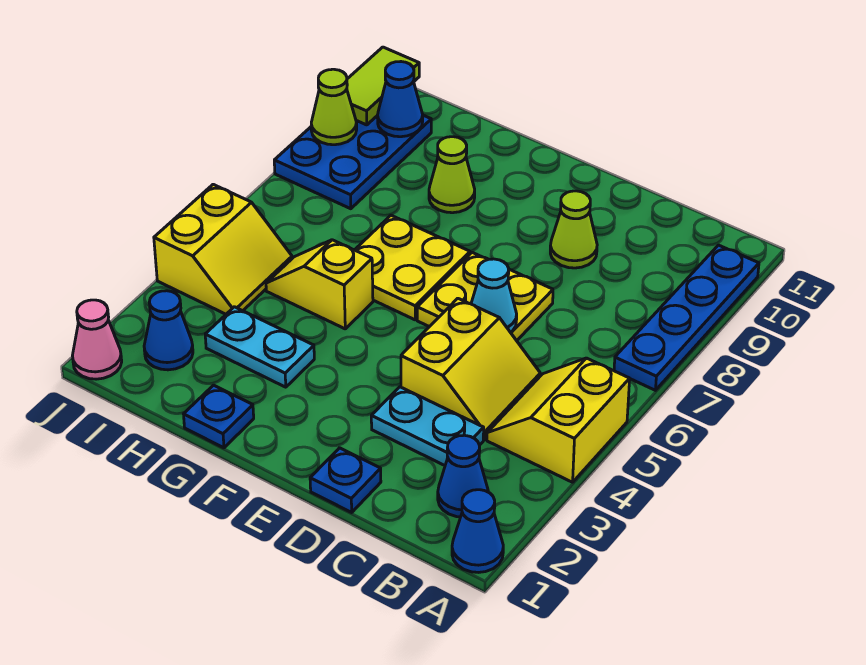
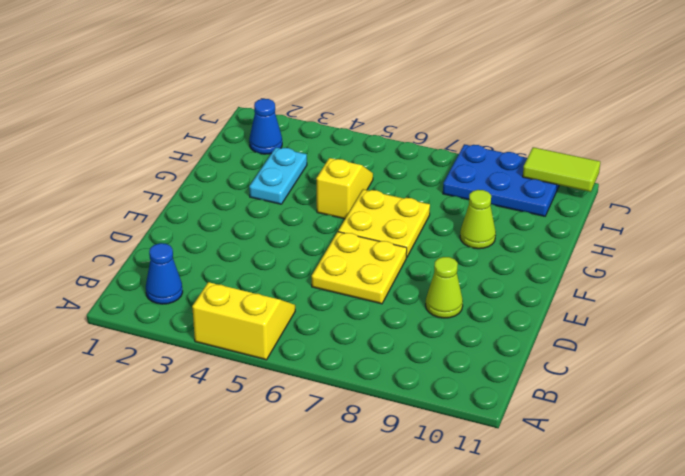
none -> blue 1x1 cone [452,490,503,572]
none -> blue 1x4 plate [614,245,759,390]
none -> cyan 1x2 plate [371,387,484,465]

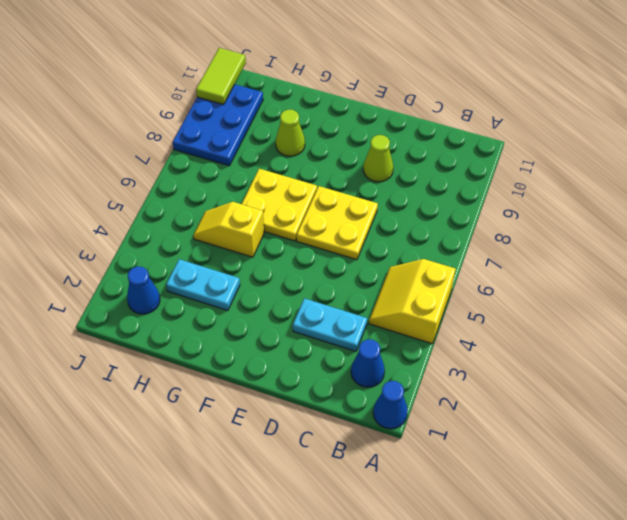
none -> blue 1x4 plate [614,245,759,390]
none -> yellow 2x2 slope [401,298,540,440]
none -> blue 1x1 plate [310,448,381,512]

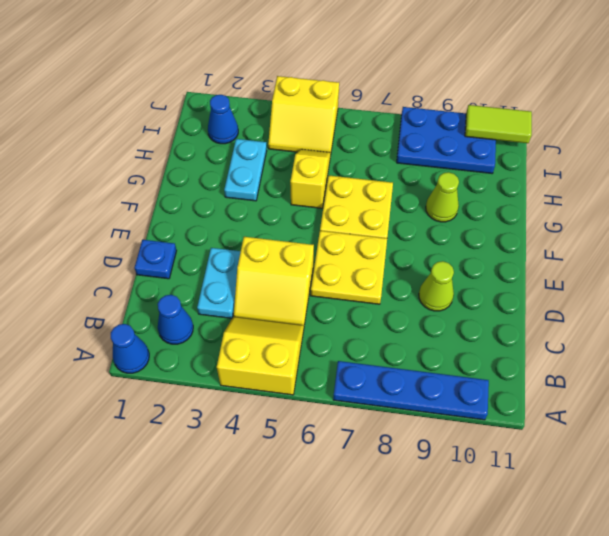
none -> blue 1x1 plate [184,385,254,448]
none -> pink 1x1 cone [72,300,122,379]
none -> cyan 1x1 cone [471,259,517,332]

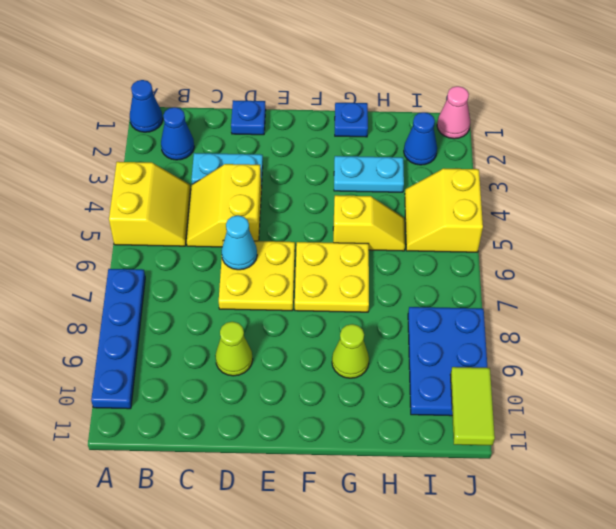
none -> blue 1x1 cone [377,62,423,137]
none -> lime 1x1 cone [311,69,357,145]

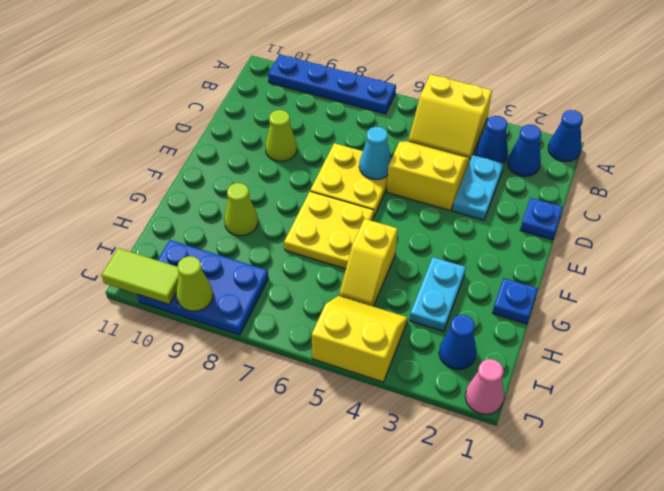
blue 1x1 cone [475,116,508,163] -> blue 1x1 cone moved to [377,62,423,137]

